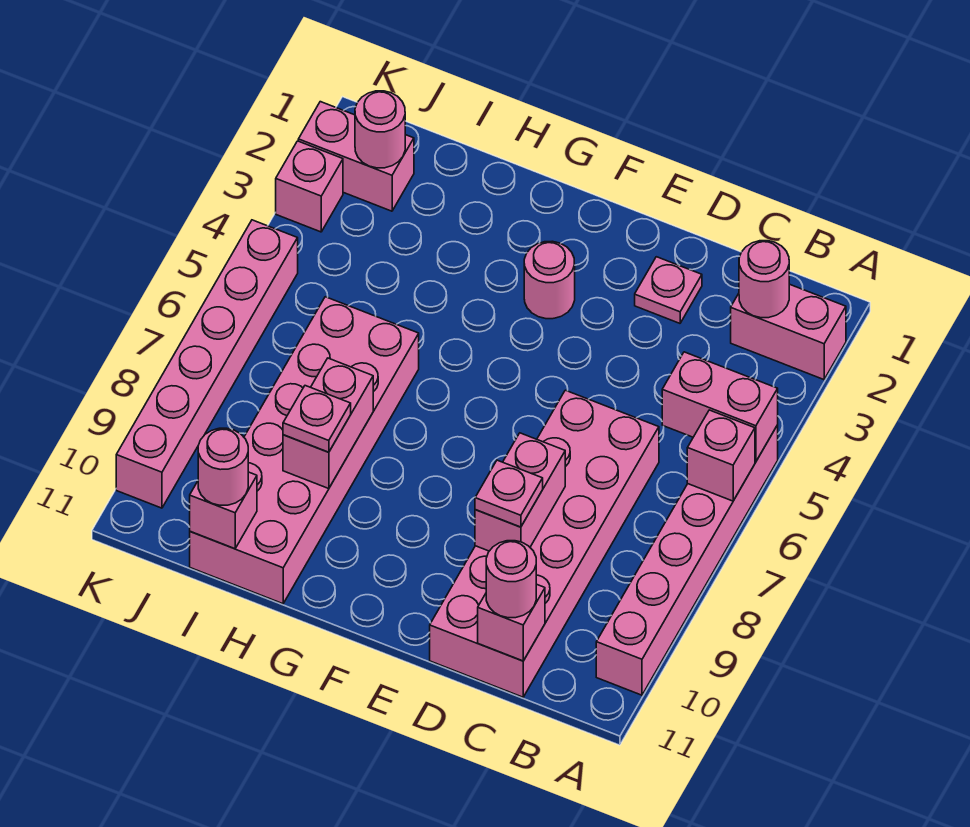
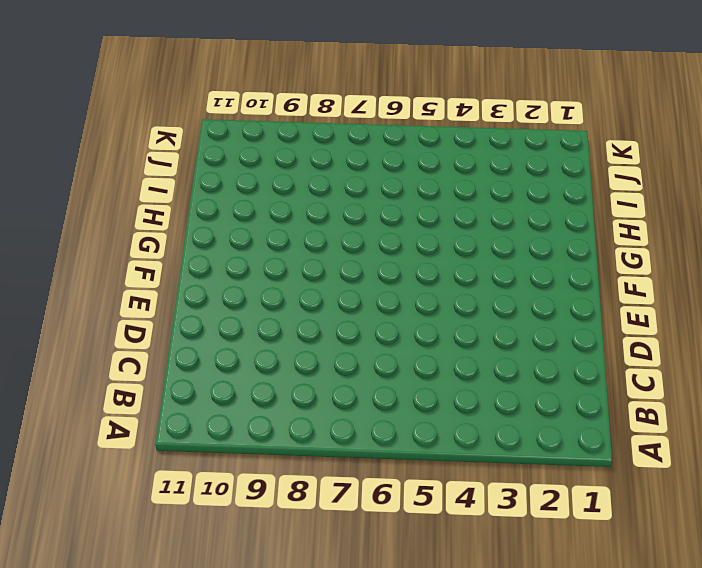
none -> pink 1x2 brick [731,284,846,380]
none -> pink 1x6 brick [596,425,778,695]
none -> pink 2x6 brick [430,390,659,697]

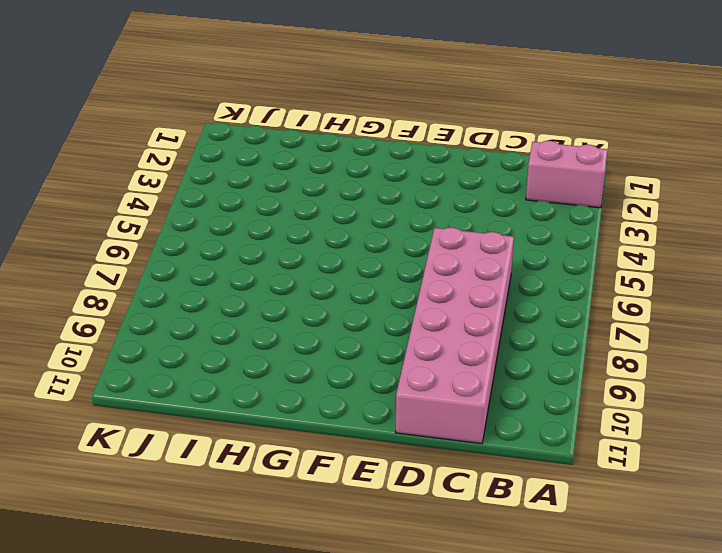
none -> pink 1x6 brick [596,425,778,695]
none -> pink 1x1 plate [635,257,702,323]
none -> pink 1x1 round brick [524,241,575,319]

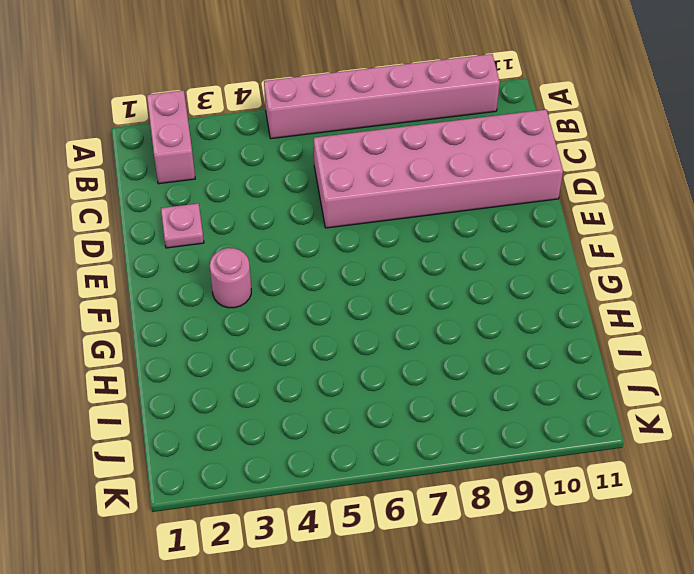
none -> pink 2x6 brick [190,297,419,604]
none -> pink 1x2 brick [298,102,414,211]
none -> pink 1x1 brick [276,141,343,232]

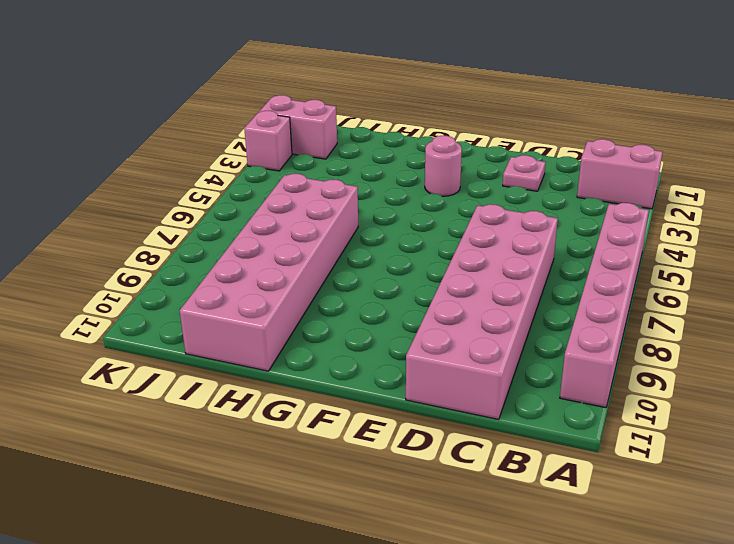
none -> pink 1x6 brick [116,220,298,508]
none -> pink 1x2 brick [662,352,778,462]
none -> pink 1x1 brick [687,410,755,501]

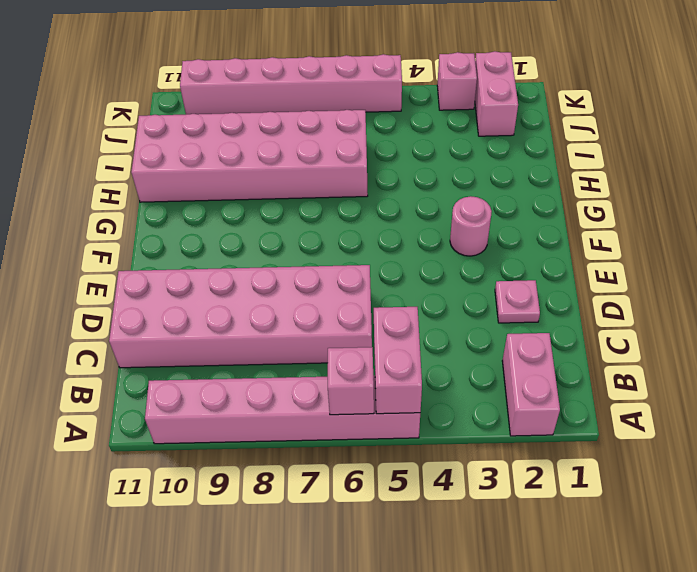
none -> pink 1x1 round brick [739,241,789,318]
none -> pink 1x1 brick [478,584,545,661]
none -> pink 1x2 brick [475,433,565,551]

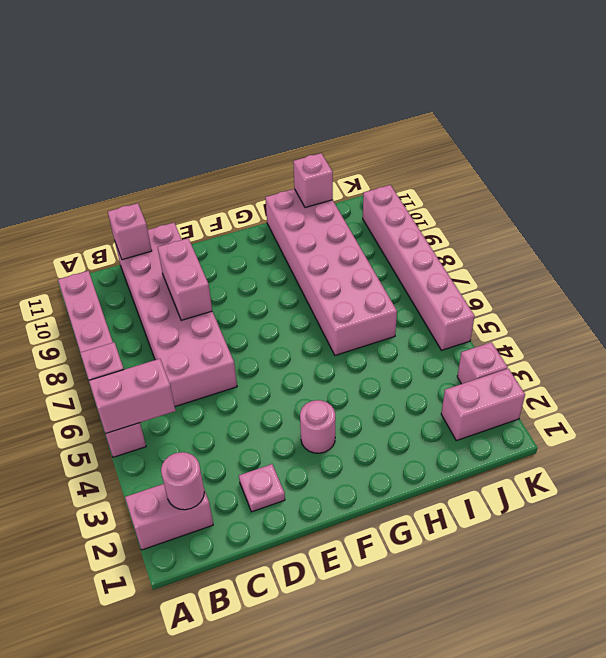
none -> pink 1x2 brick [283,358,373,489]
none -> pink 1x1 round brick [355,91,405,168]
none -> pink 1x1 round brick [486,541,536,618]

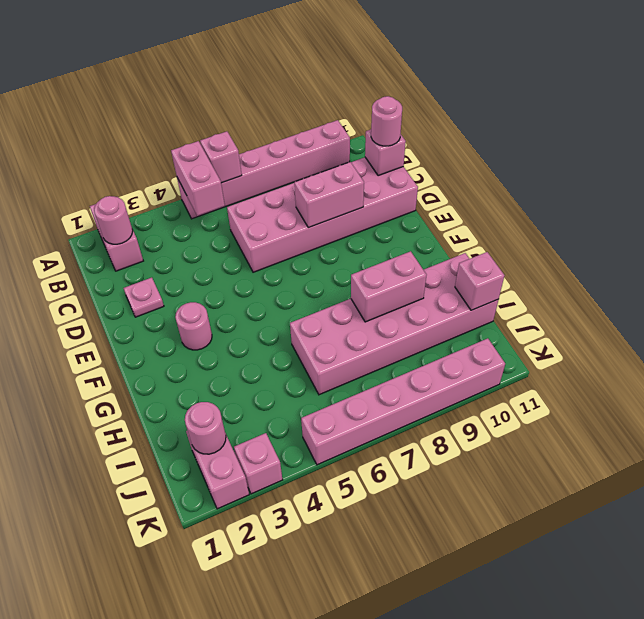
none -> pink 1x1 plate [475,460,543,527]
none -> pink 1x1 plate [283,386,351,452]
none -> pink 1x1 round brick [198,428,248,505]

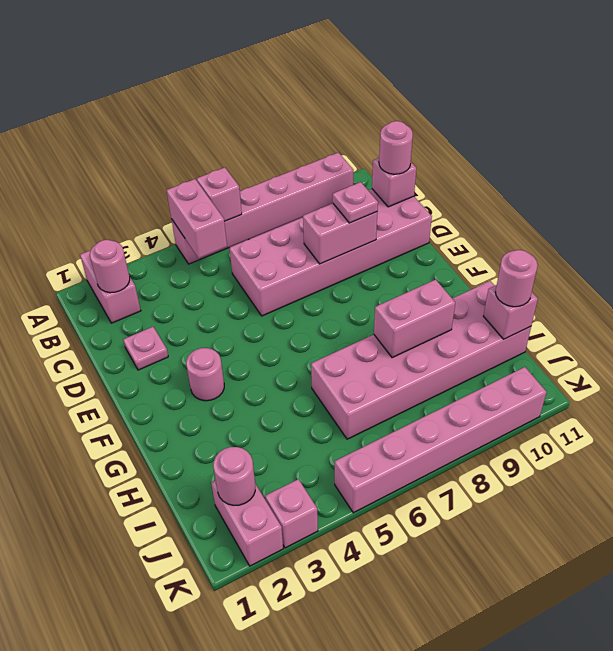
none -> pink 1x1 plate [283,386,351,452]

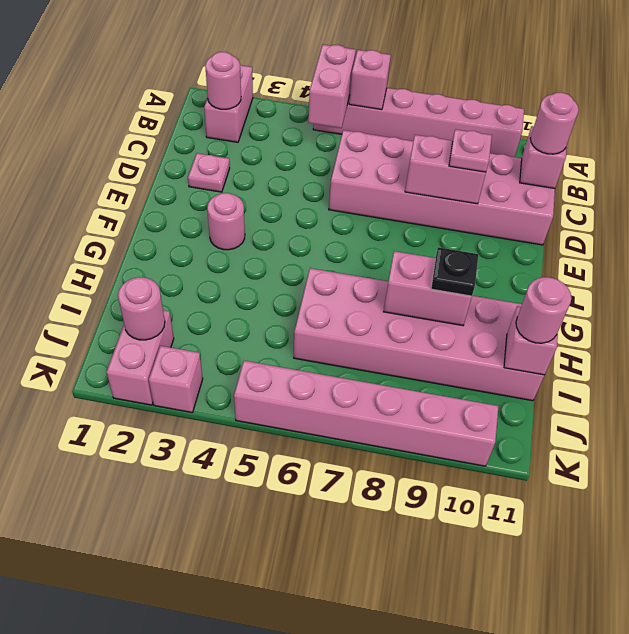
black 1x1 plate [431,247,479,296] -> pink 1x1 plate [283,386,351,452]

